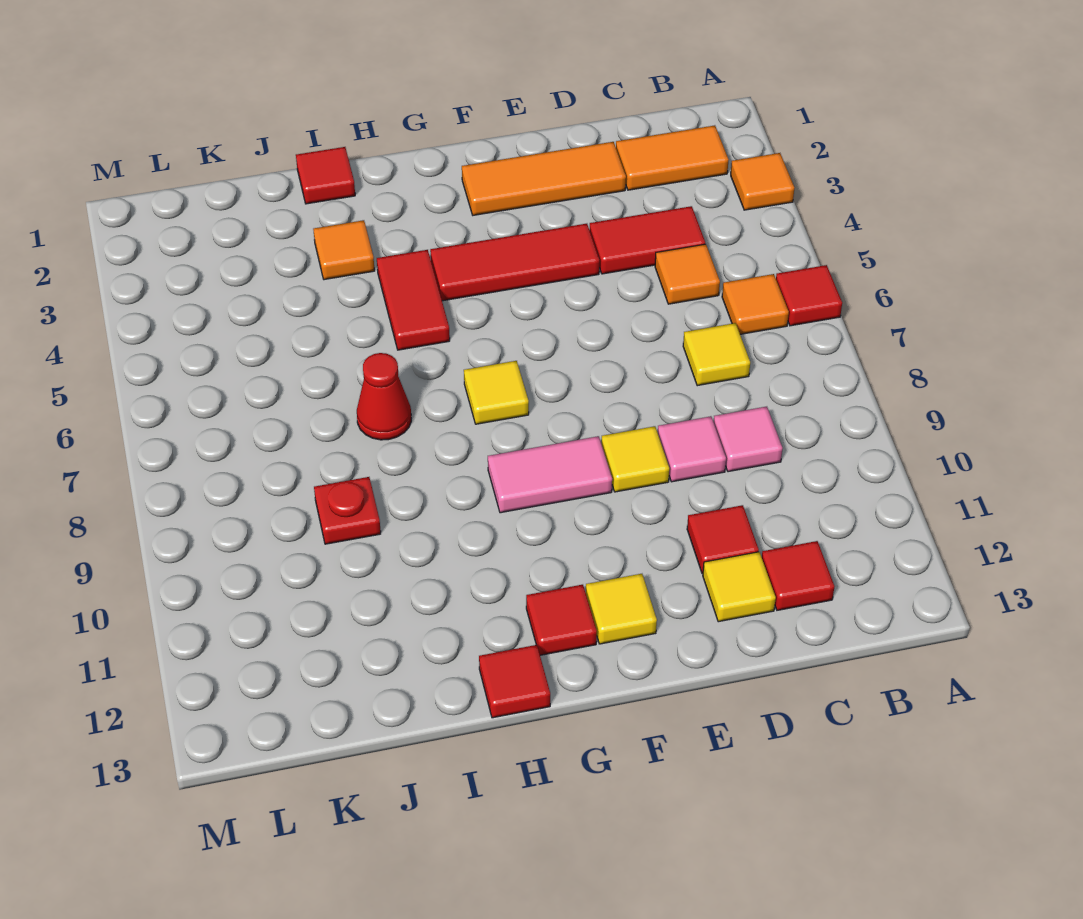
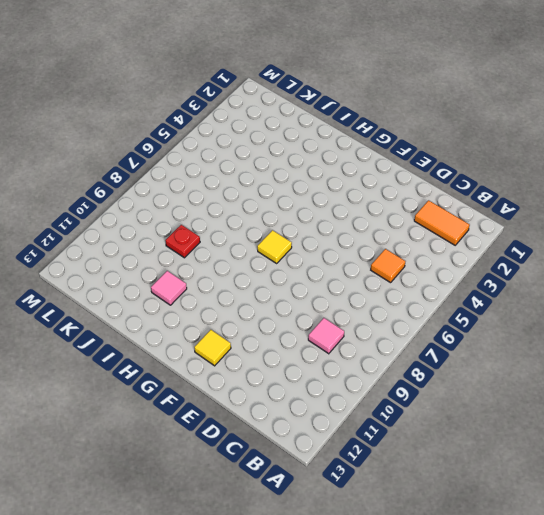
pink 1x1 tile [151,271,187,305] -> pink 1x1 tile moved to [658,416,726,482]
none -> orange 1x1 tile [731,153,794,210]
none -> red 1x1 tile [776,265,842,326]
none -> orange 1x1 tile [722,274,789,334]

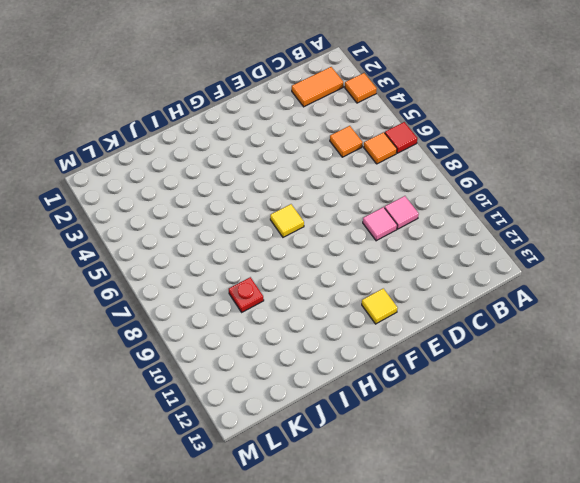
none -> red 1x2 tile [590,206,705,274]
none -> yellow 1x1 tile [683,323,750,386]
none -> red 1x1 tile [762,541,834,610]

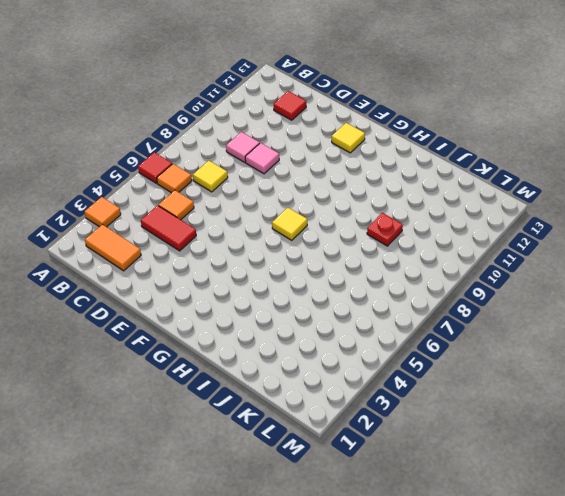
none -> orange 1x3 tile [462,142,626,215]
none -> red 1x1 tile [687,505,759,574]
none -> yellow 1x1 tile [703,552,776,622]

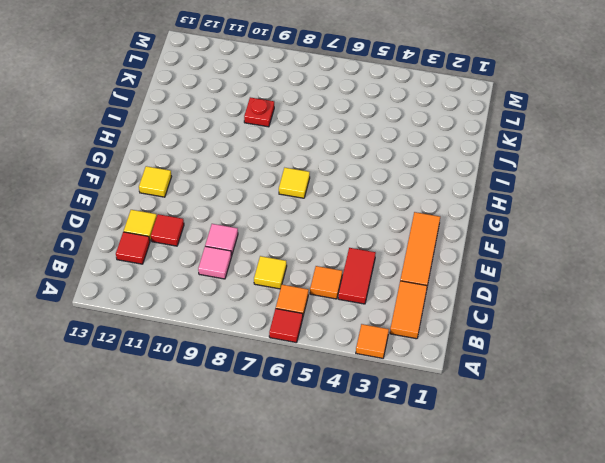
none -> red 1x3 tile [430,224,599,301]
none -> yellow 1x1 tile [601,426,669,492]
none -> pink 1x2 tile [488,436,612,513]

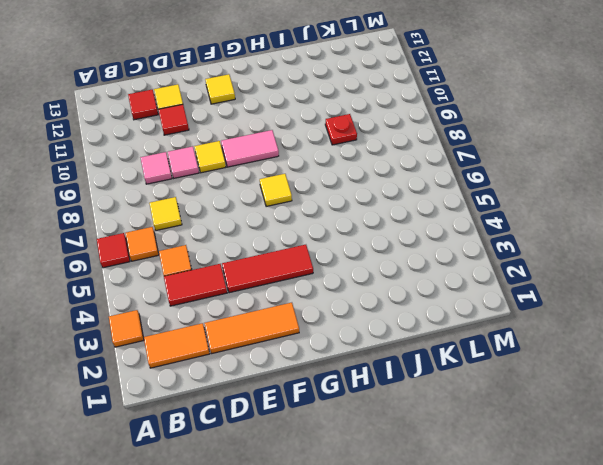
none -> red 1x1 tile [526,585,597,655]
none -> red 1x2 tile [377,250,450,350]
none -> red 1x1 tile [479,645,550,718]

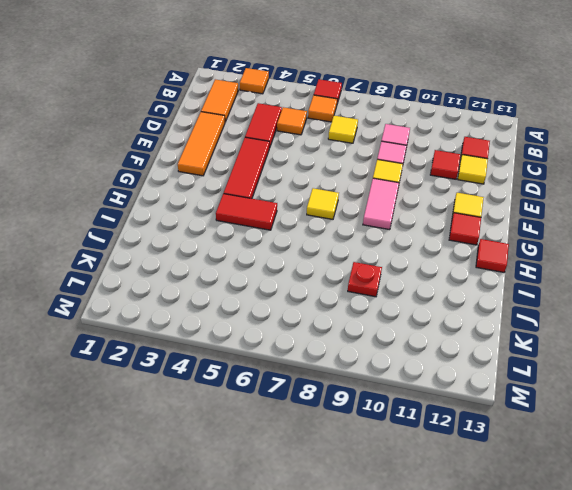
none -> red 1x1 tile [296,147,355,204]
none -> orange 1x1 tile [313,220,375,280]
none -> red 1x1 cone [357,353,411,440]

